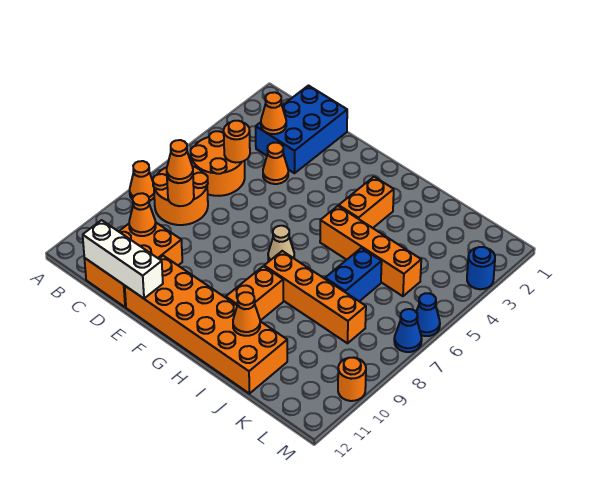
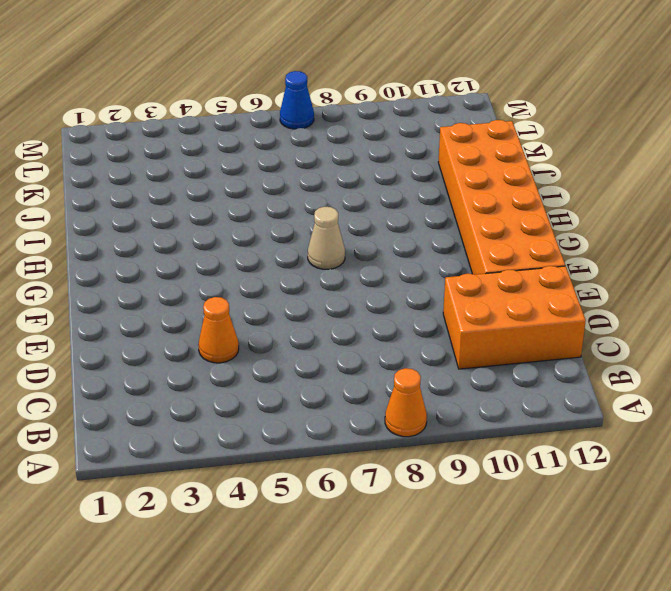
none -> orange 2x2 round brick [191,131,245,196]
none -> orange 2x2 round brick [153,166,208,225]
none -> blue 2x3 brick [256,86,347,173]

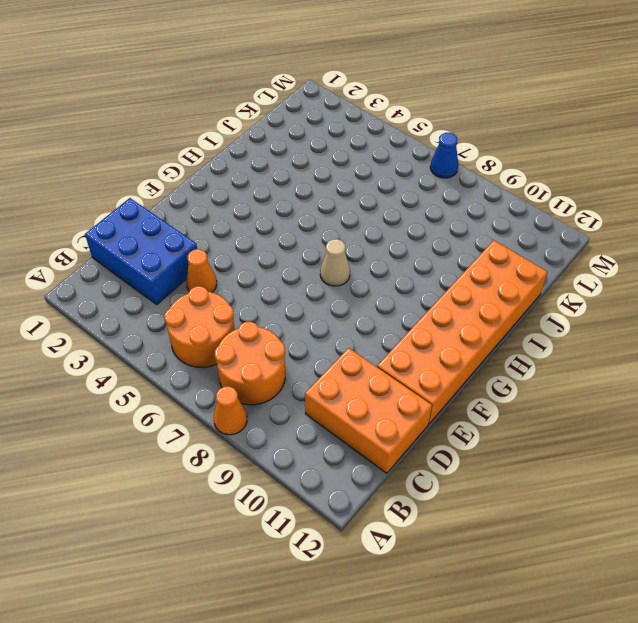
none -> orange 1x2 brick [339,177,394,228]
none -> orange 1x4 brick [320,206,421,296]
none -> orange 1x4 brick [264,251,366,343]

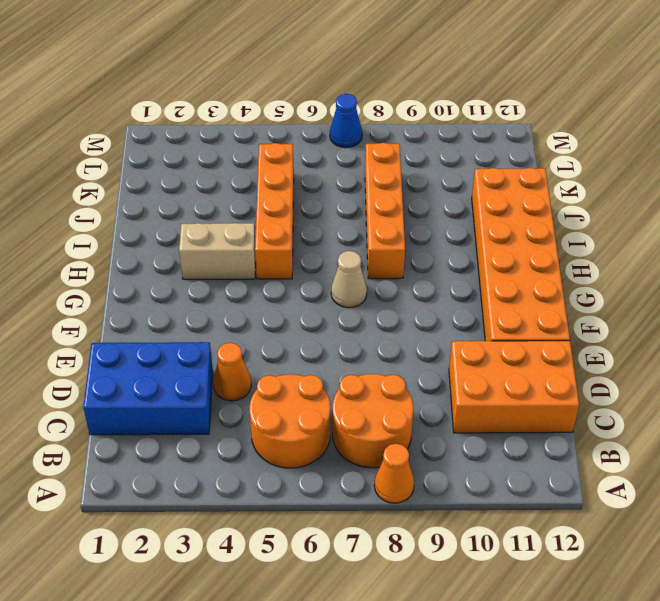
tan 1x2 brick [179,223,256,279] -> orange 1x2 brick [339,177,394,228]
none -> orange 1x2 brick [226,266,283,321]
none -> blue 1x2 brick [325,248,382,301]
none -> blue 1x1 round brick [467,247,495,289]

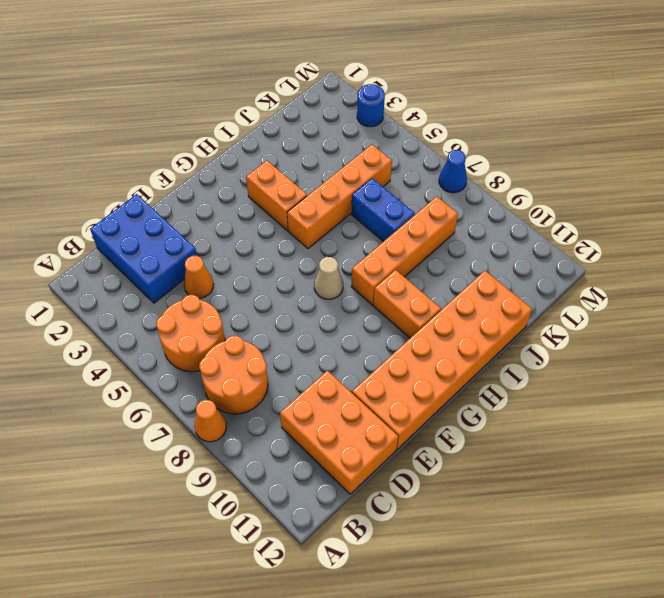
none -> blue 1x1 cone [416,293,440,336]
none -> orange 1x1 round brick [338,358,366,401]
none -> orange 1x1 cone [261,92,286,134]

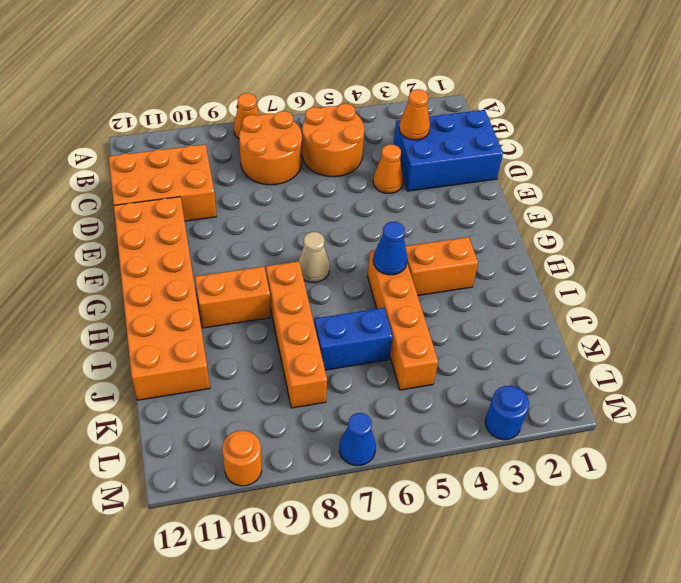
blue 1x1 cone [373,222,407,275] -> blue 1x1 cone moved to [416,293,440,336]
none -> orange 1x1 round brick [224,121,250,163]
none -> orange 1x1 round brick [167,176,194,206]
none -> orange 1x1 cone [129,193,156,236]

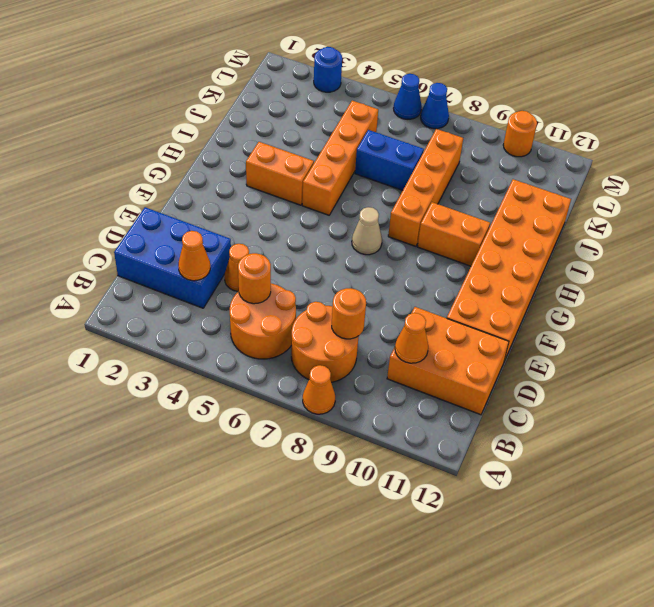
none -> white 1x3 brick [83,220,163,298]
none -> orange 1x1 cone [233,292,260,336]
none -> orange 1x1 cone [167,140,193,183]

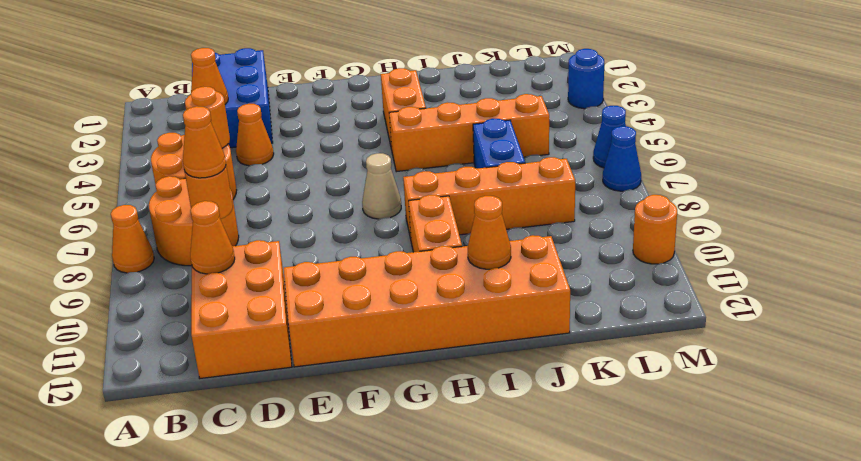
none -> white 1x3 brick [83,220,163,298]

